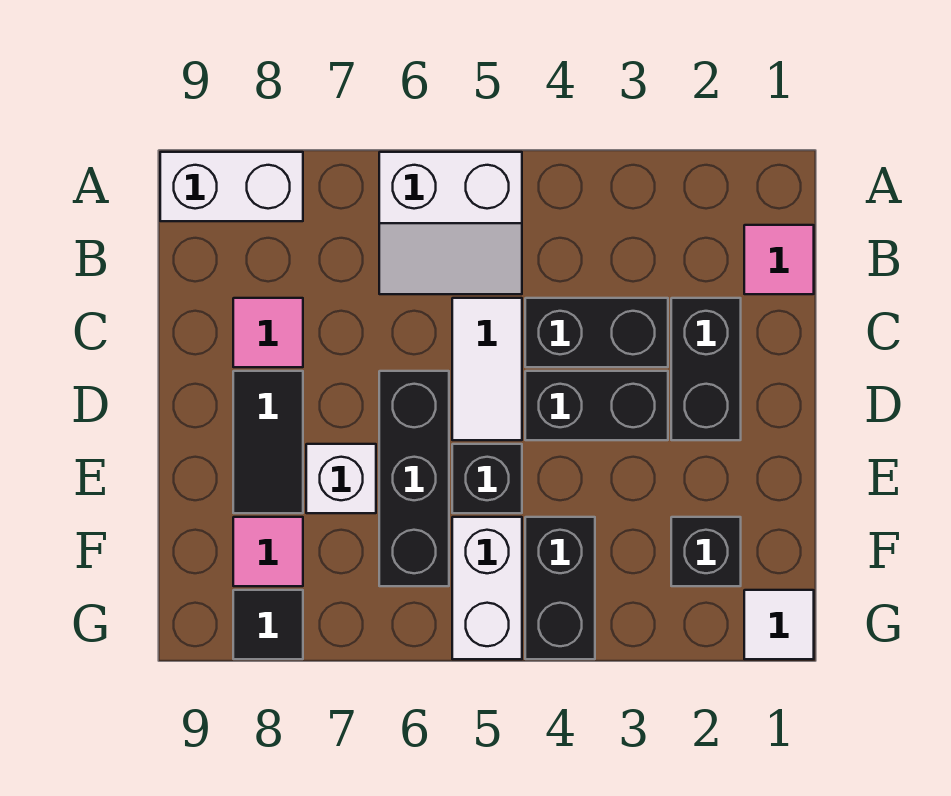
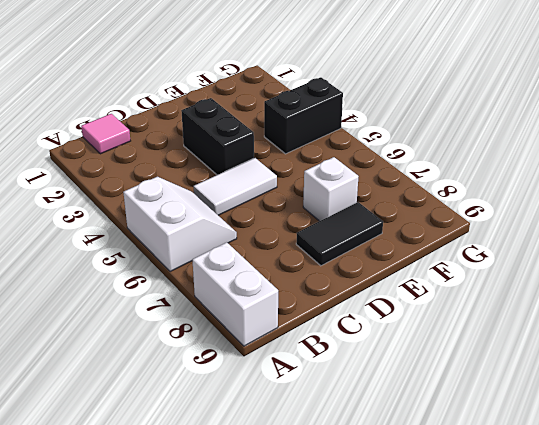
none -> black 1x2 brick [671,298,741,440]
none -> black 1x2 brick [525,298,668,367]
none -> pink 1x1 tile [233,298,303,367]

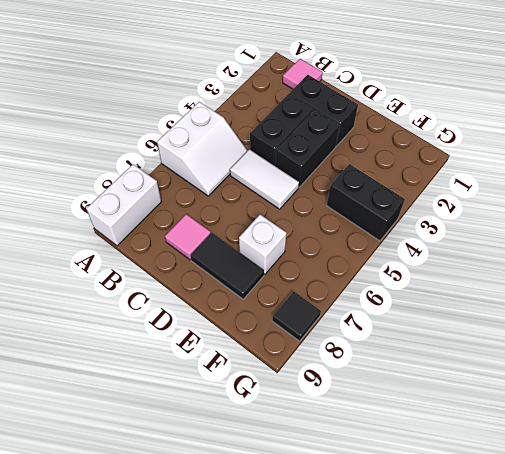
none -> black 1x3 brick [379,371,449,586]
none -> black 1x1 brick [452,444,522,513]
none -> black 1x1 brick [671,517,741,586]

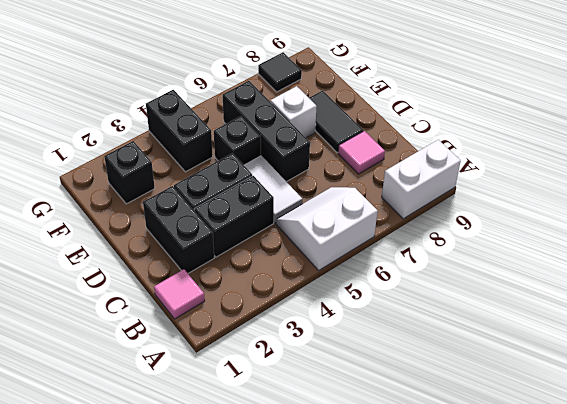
none -> white 1x2 brick [452,517,522,659]
none -> pink 1x1 tile [233,517,303,586]
none -> white 1x1 tile [744,590,814,659]

